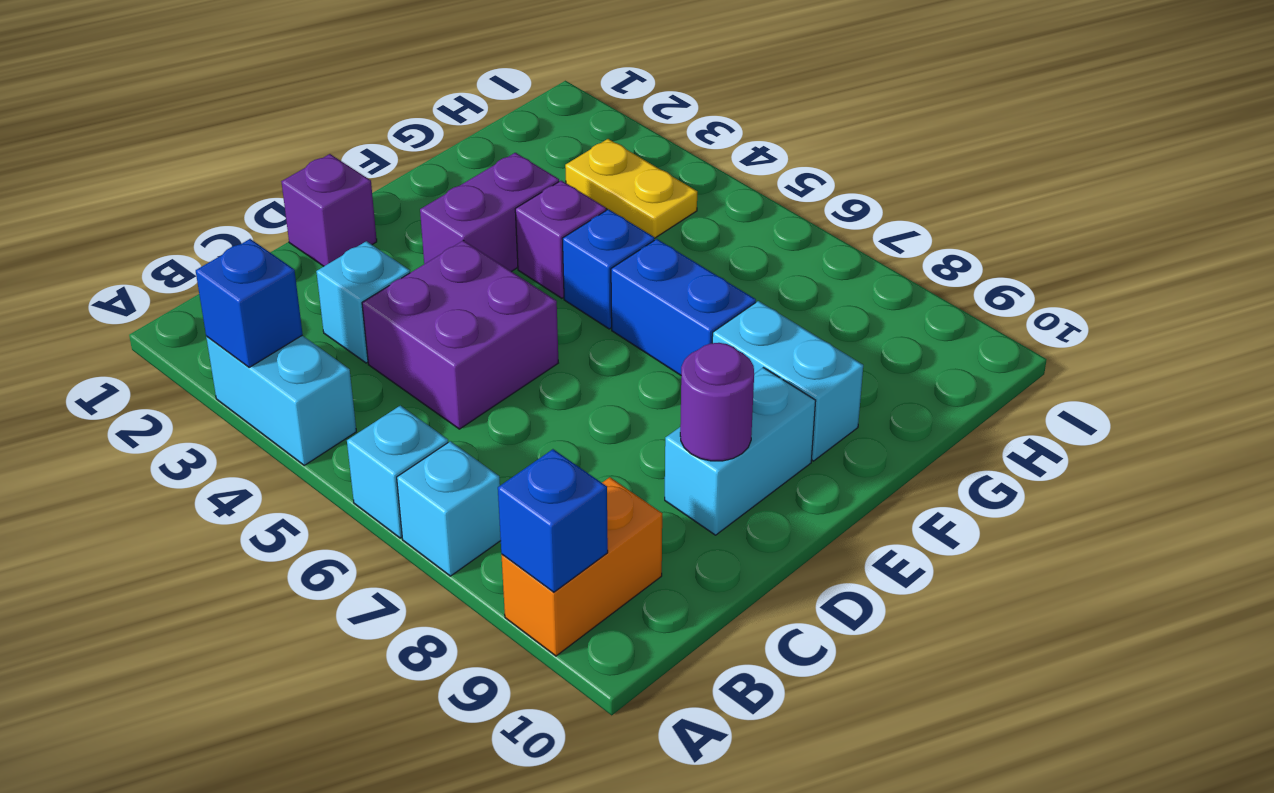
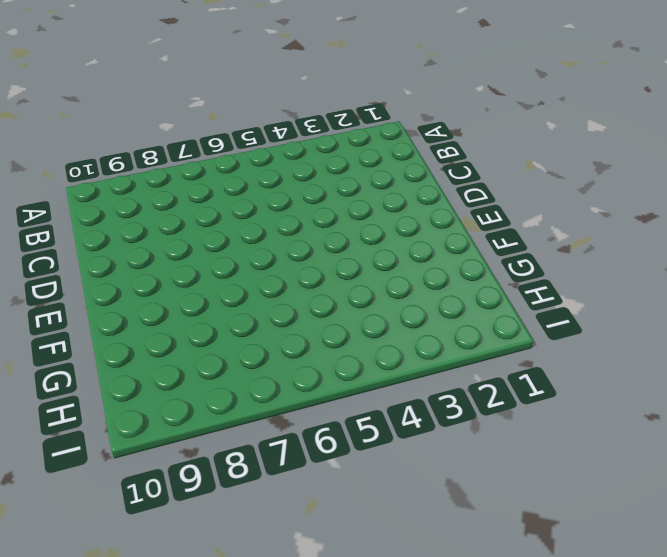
none -> cyan 1x2 brick [206,335,356,465]
none -> cyan 1x1 brick [347,406,448,538]
none -> cyan 1x1 brick [397,441,501,576]

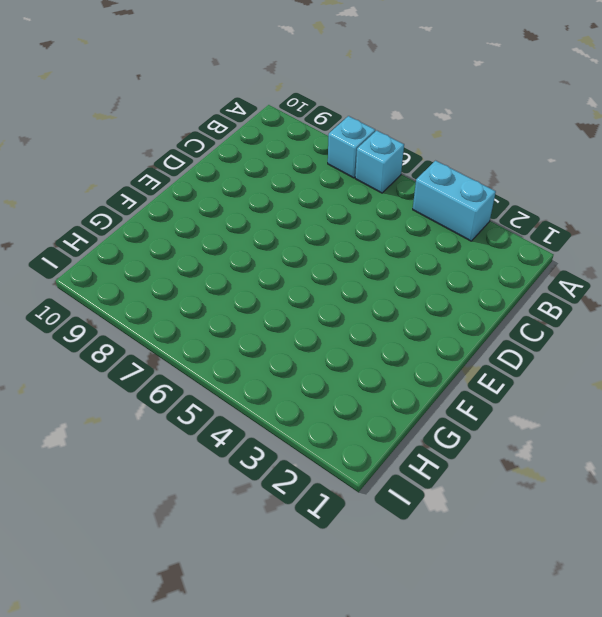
none -> orange 1x2 brick [501,477,662,656]
none -> cyan 1x1 brick [316,241,410,363]
none -> purple 2x2 brick [362,240,558,429]

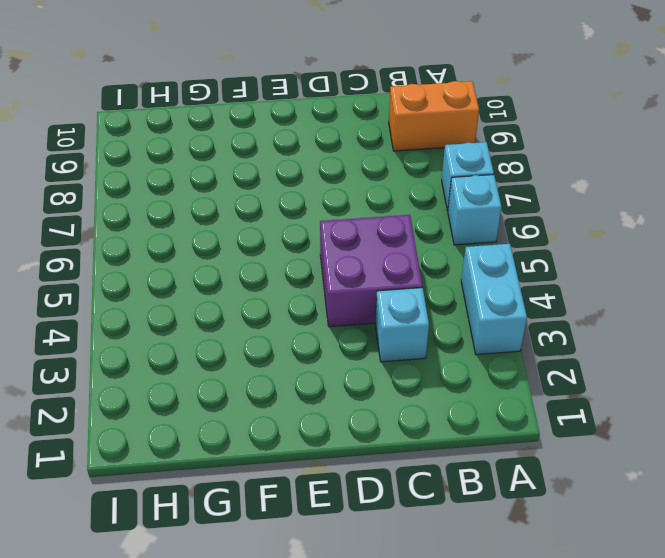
none -> purple 1x1 brick [281,154,377,266]
none -> cyan 1x2 brick [665,368,816,535]
none -> purple 1x2 brick [420,153,559,272]

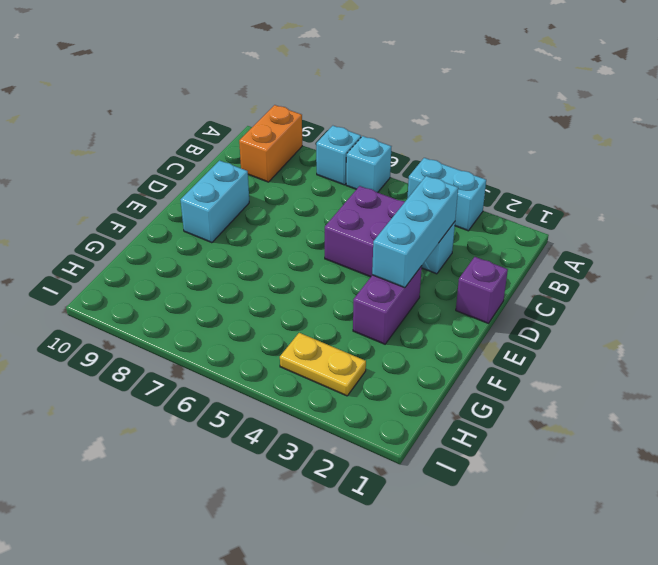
cyan 1x3 brick [372,176,458,288] -> none
none -> purple 1x1 brick [515,181,606,298]
none -> blue 1x1 brick [562,209,654,329]
none -> blue 1x2 brick [611,239,756,375]

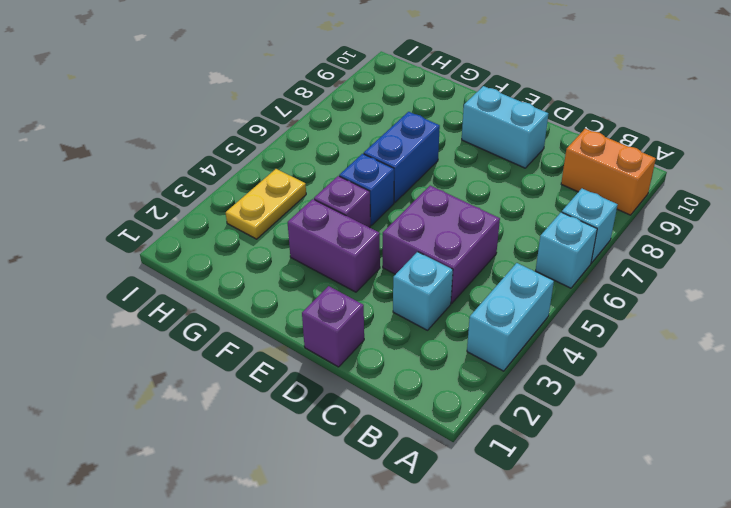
none -> cyan 1x2 brick [712,301,863,461]
none -> blue 1x1 brick [196,239,303,367]
none -> blue 1x1 brick [498,449,608,592]

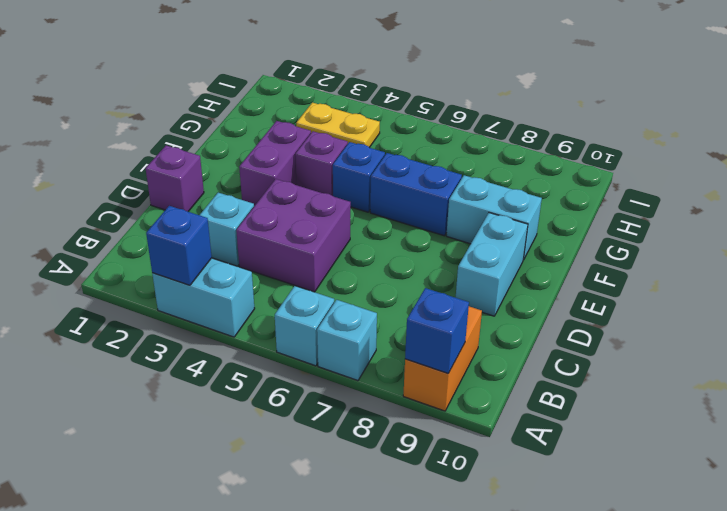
none -> purple 1x1 round brick [680,343,754,461]

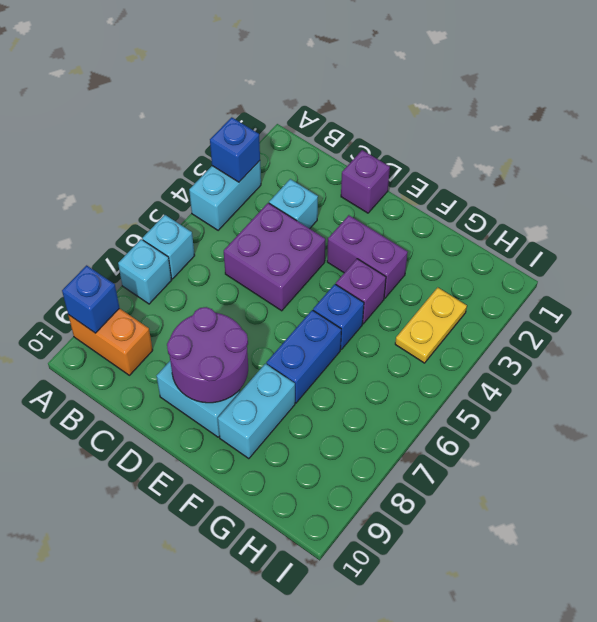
purple 2x2 round brick [167,307,248,403] -> purple 1x1 round brick [680,343,754,461]

